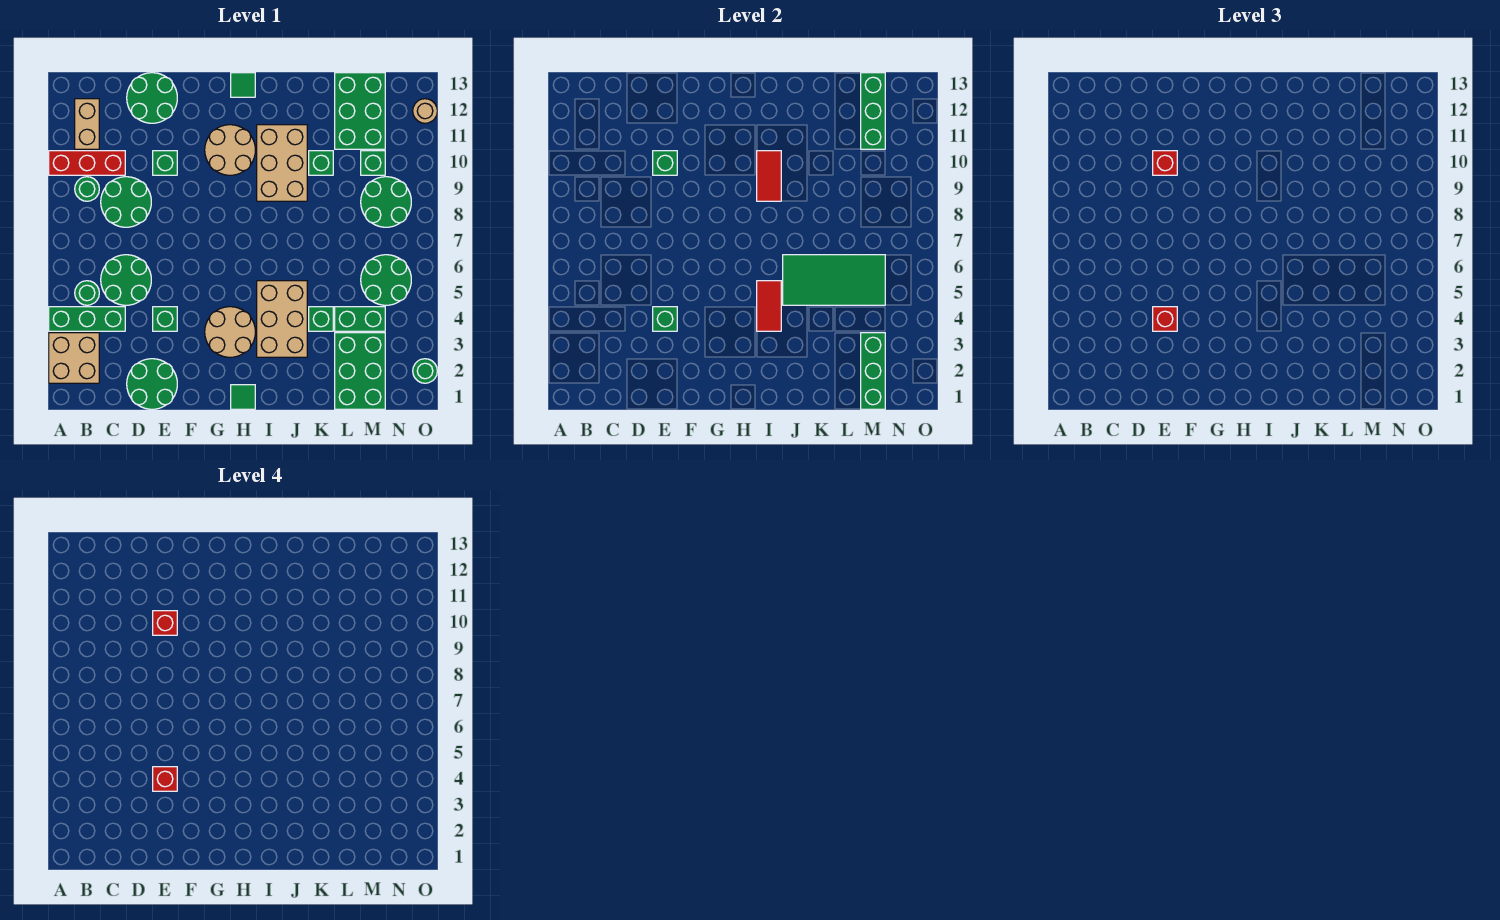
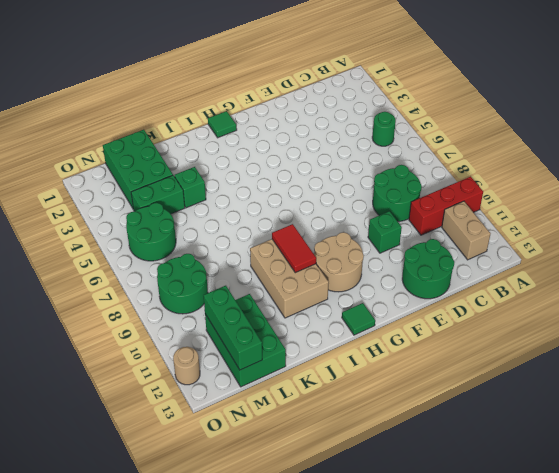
none -> tan 2x2 brick [49,333,99,383]
none -> green 1x3 brick [49,307,125,331]
none -> green 1x1 round brick [75,177,99,201]
none -> green 2x2 round brick [101,255,151,305]

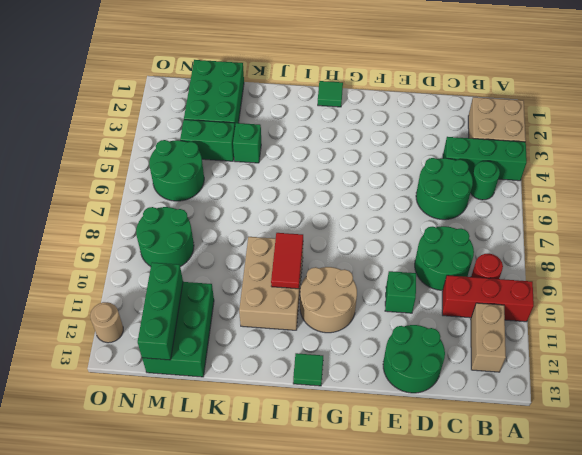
red 1x1 round brick [471,254,503,279] -> green 1x1 round brick [75,177,99,201]
none -> green 2x2 round brick [127,359,177,409]
none -> green 1x1 brick [153,307,177,331]
none -> tan 2x2 round brick [205,307,255,357]
none -> tan 2x3 brick [257,281,307,357]

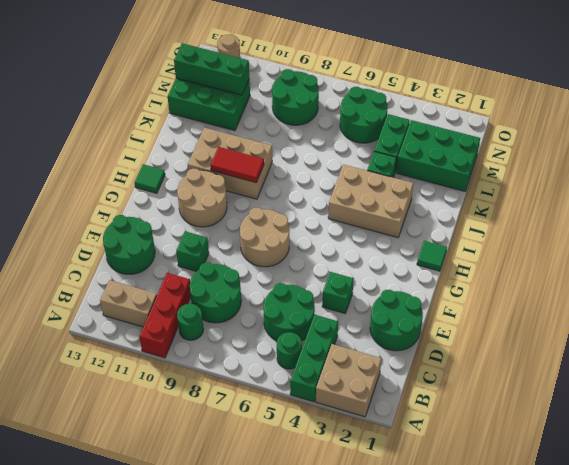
tan 2x2 round brick [240,208,289,267] -> tan 2x2 round brick moved to [205,307,255,357]
none -> green 1x1 brick [309,151,333,175]
none -> green 1x1 brick [361,151,385,175]
none -> green 1x1 round brick [413,359,437,383]
none -> green 1x1 brick [653,307,677,331]

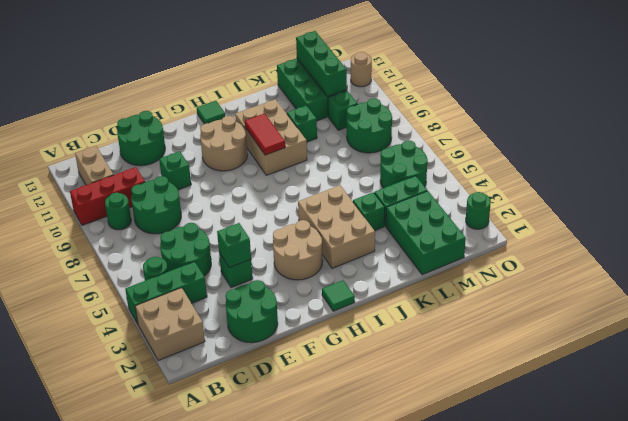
none -> green 1x1 brick [653,151,677,175]
none -> red 1x2 tile [757,281,781,331]
none -> green 2x4 tile [783,255,885,305]
none -> green 1x3 brick [861,333,885,409]

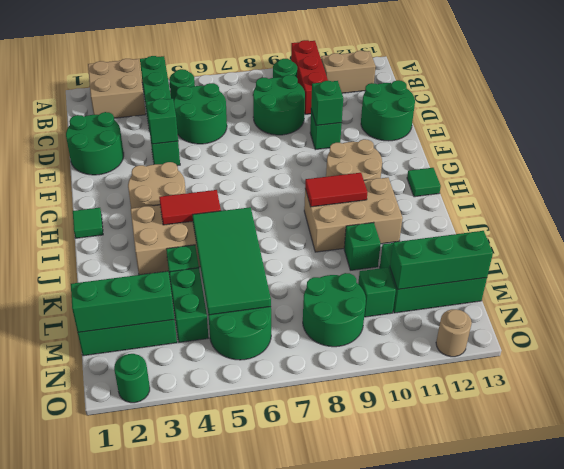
none -> red 1x1 brick [1153,307,1177,331]
none -> red 1x1 brick [1153,151,1177,175]
none -> red 1x1 brick [153,767,177,791]
none -> red 1x1 brick [153,611,177,635]

